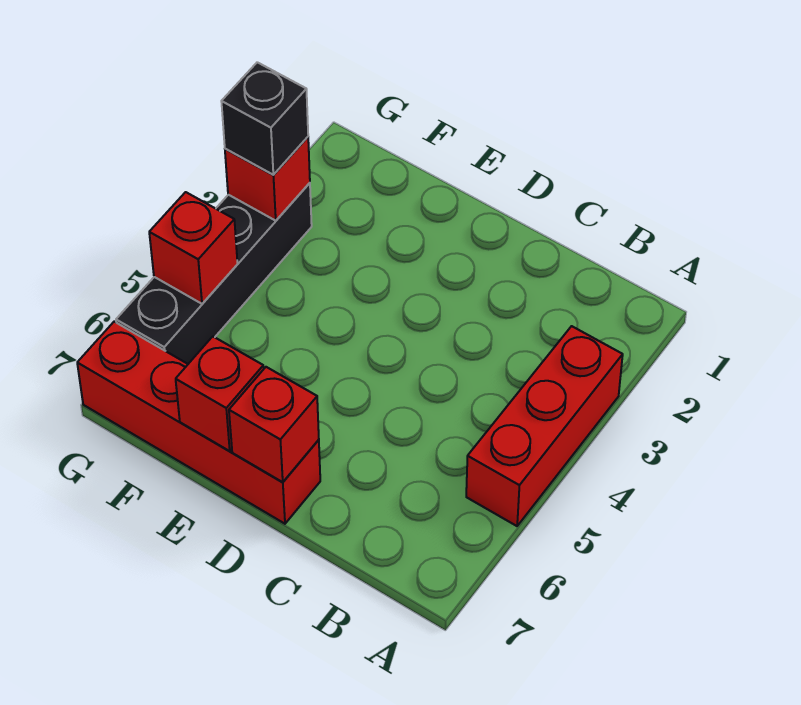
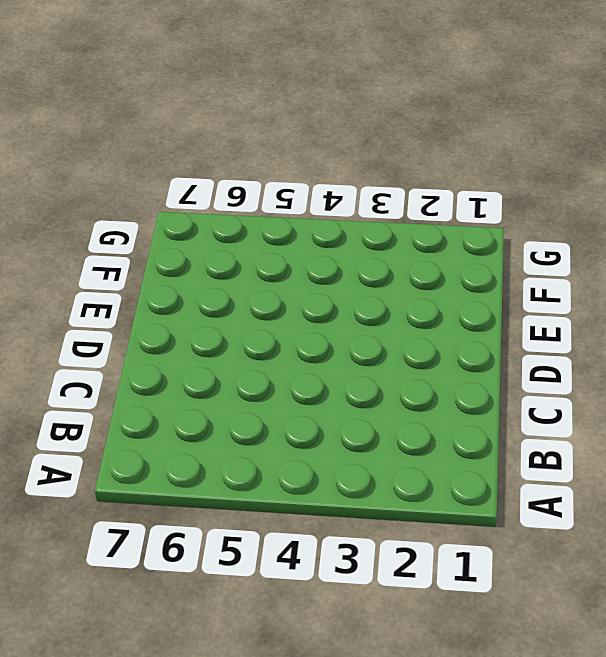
none -> red 1x3 brick [466,326,623,526]
none -> red 1x4 brick [77,322,320,524]

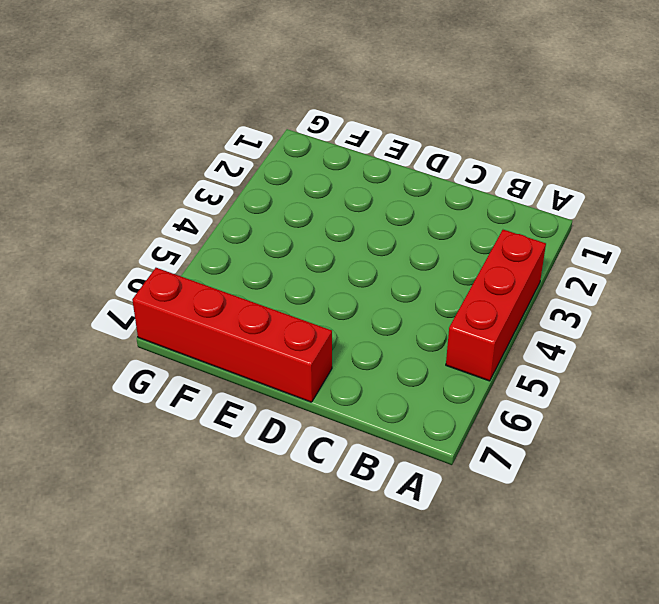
none -> black 1x4 brick [116,183,312,364]
none -> red 1x1 brick [229,367,319,482]

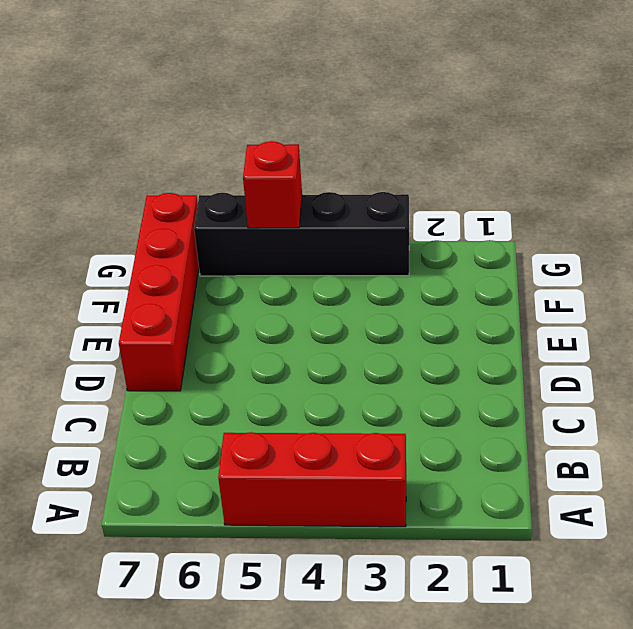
none -> red 1x1 brick [229,367,319,482]
none -> red 1x1 brick [176,337,264,451]

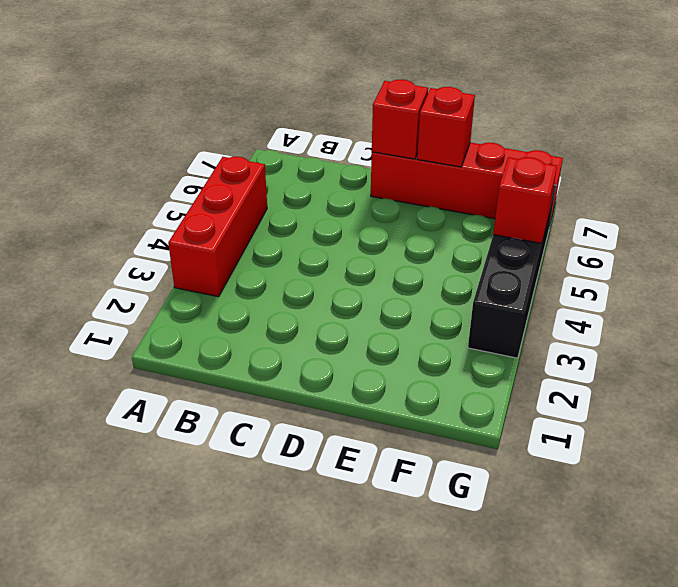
none -> red 1x1 brick [225,137,310,221]
none -> black 1x1 brick [221,62,308,175]

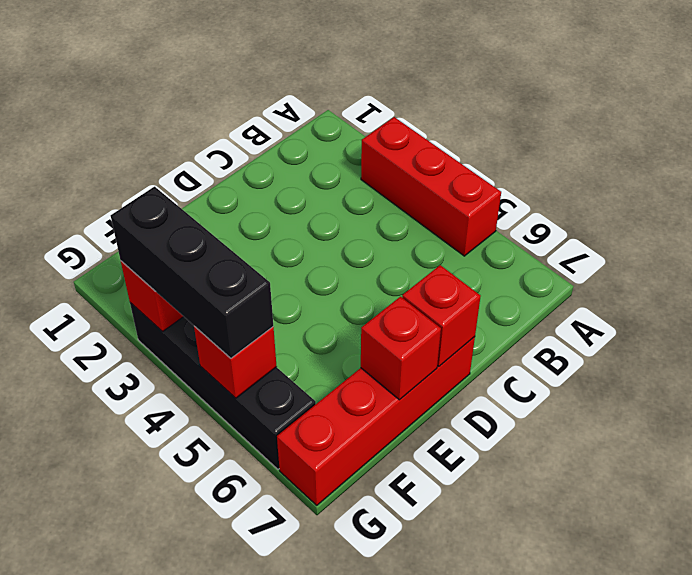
black 1x3 brick [111,187,273,358] -> black 1x1 brick [221,62,308,175]

